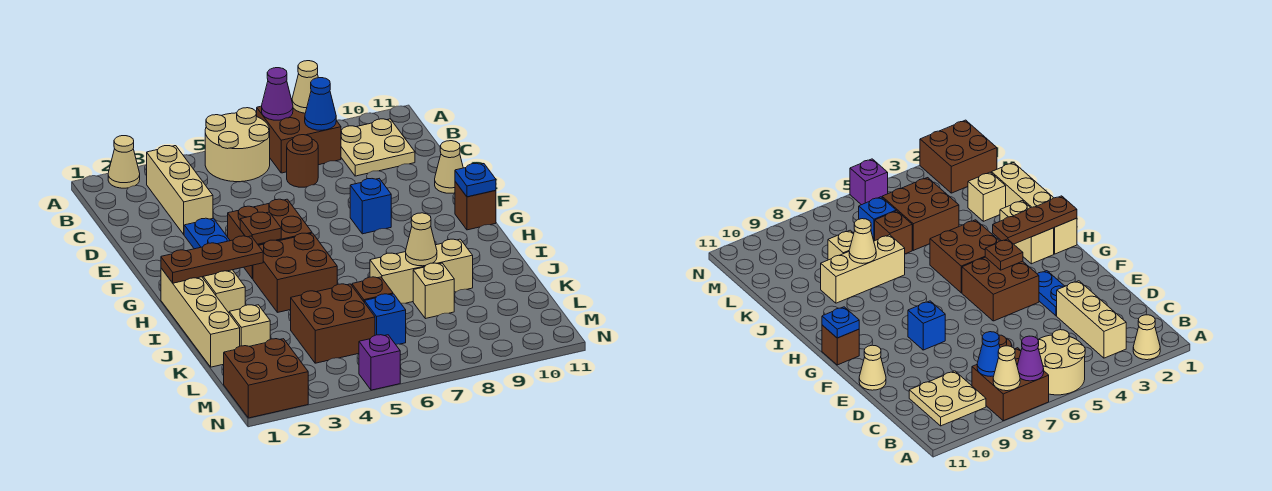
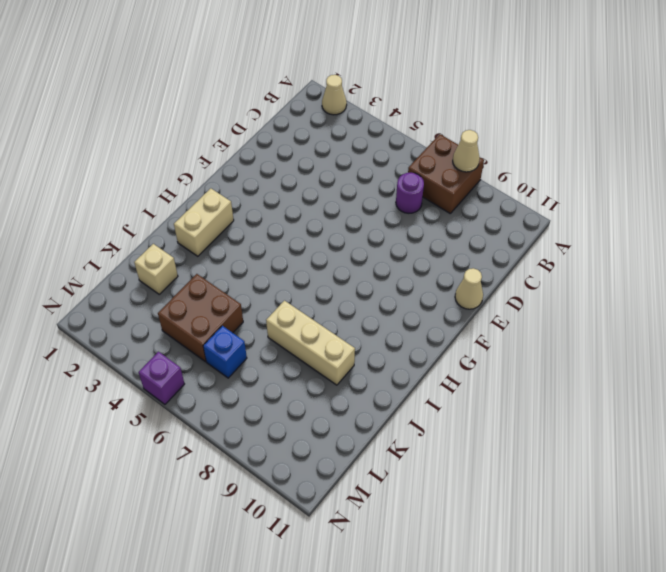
purple 1x1 round brick [396,173,424,213] -> brown 1x1 round brick [287,135,318,187]
none -> tan 2x2 round brick [205,108,270,182]
none -> tan 1x3 brick [147,146,213,234]
none -> tan 2x2 plate [341,119,415,176]

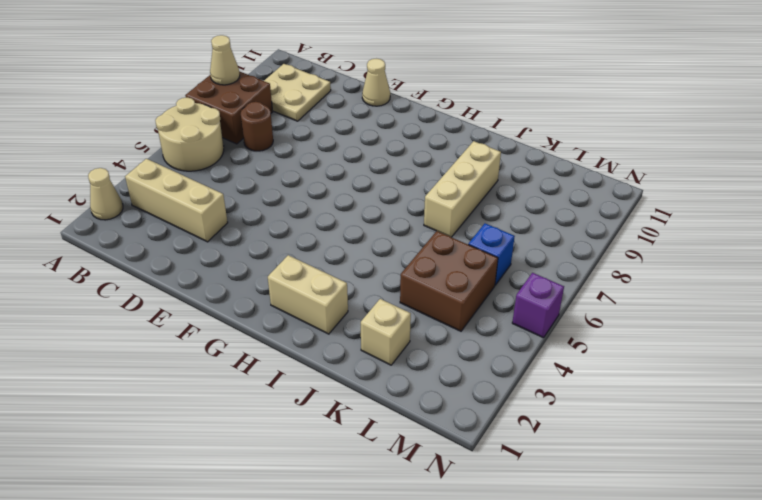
none -> blue 1x2 plate [184,218,230,249]
none -> brown 2x2 brick [228,199,312,279]
none -> blue 1x1 brick [350,179,391,234]

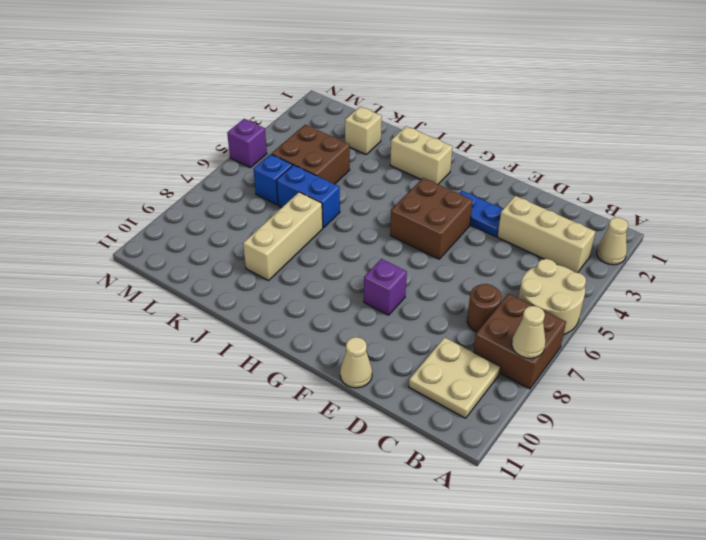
purple 1x1 brick [364,259,407,315] -> blue 1x1 brick [350,179,391,234]
blue 1x2 brick [276,165,340,228] -> brown 1x1 brick [352,277,393,303]
none -> brown 1x1 brick [455,182,496,230]
none -> tan 1x4 brick [161,268,240,367]
none -> brown 2x2 brick [253,233,337,312]

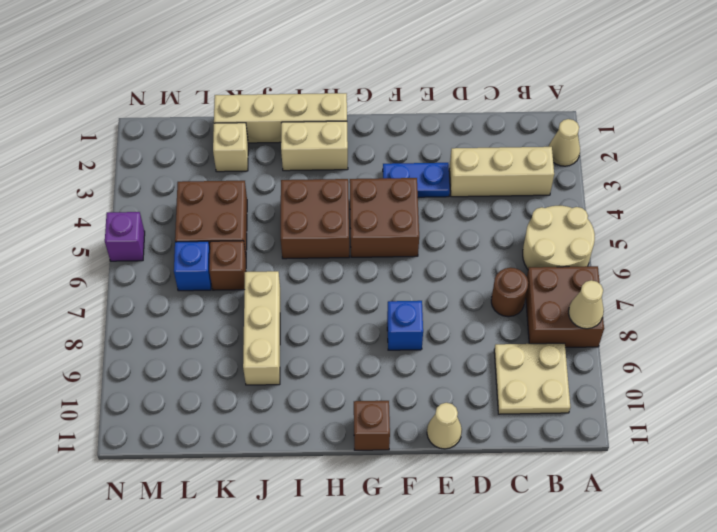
none -> tan 1x1 brick [413,263,454,319]
none -> brown 2x2 brick [224,339,308,418]
none -> purple 1x1 cone [262,68,293,120]

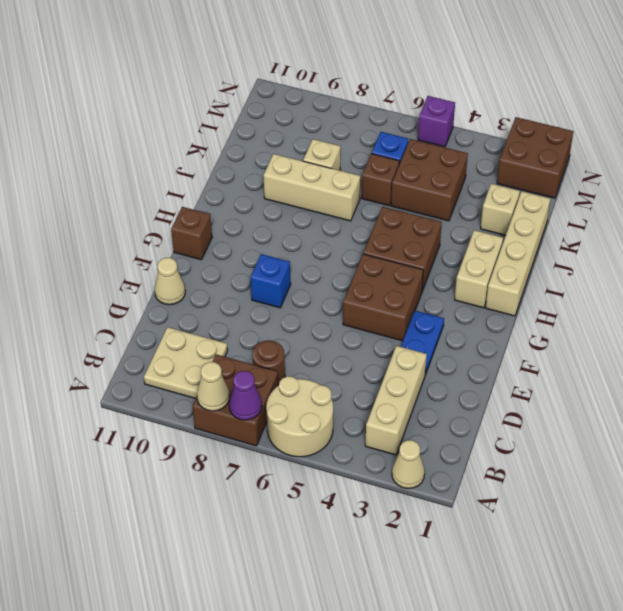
none -> blue 1x1 cone [305,78,336,130]
none -> brown 1x1 plate [240,212,281,244]
none -> blue 1x1 plate [455,163,496,197]

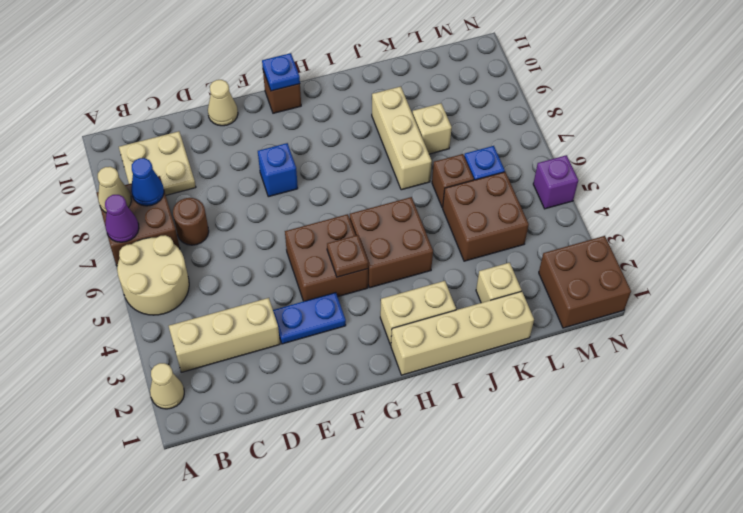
none -> brown 1x3 plate [161,236,263,283]
none -> tan 1x1 cone [406,213,437,266]

